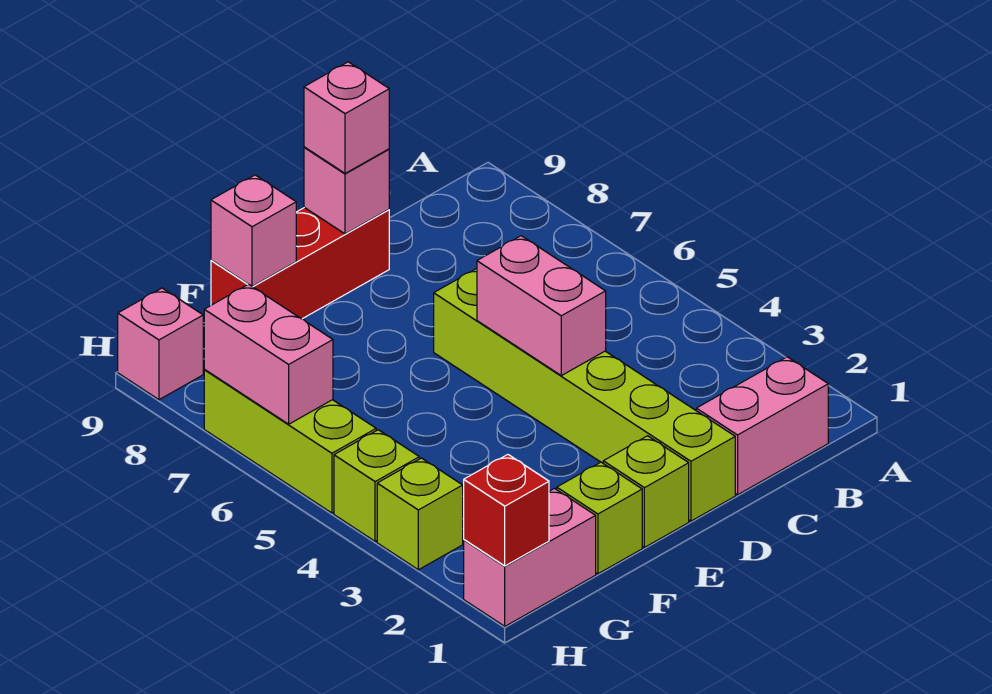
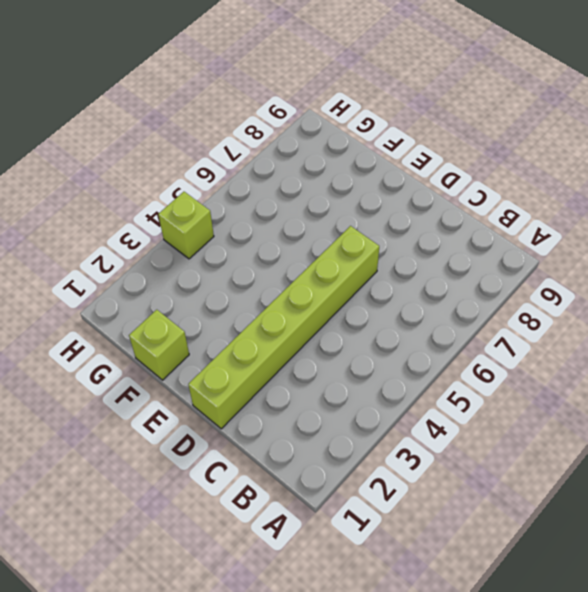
none -> pink 1x2 brick [696,357,828,495]
none -> red 1x3 brick [211,207,389,319]
none -> lime 1x1 brick [603,436,689,547]

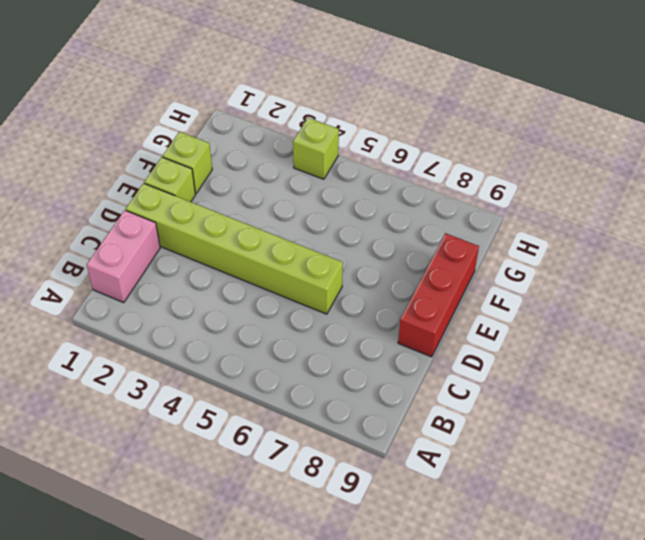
none -> pink 1x2 brick [464,489,596,626]
none -> lime 1x1 brick [377,458,463,570]
none -> lime 1x3 brick [204,370,376,513]

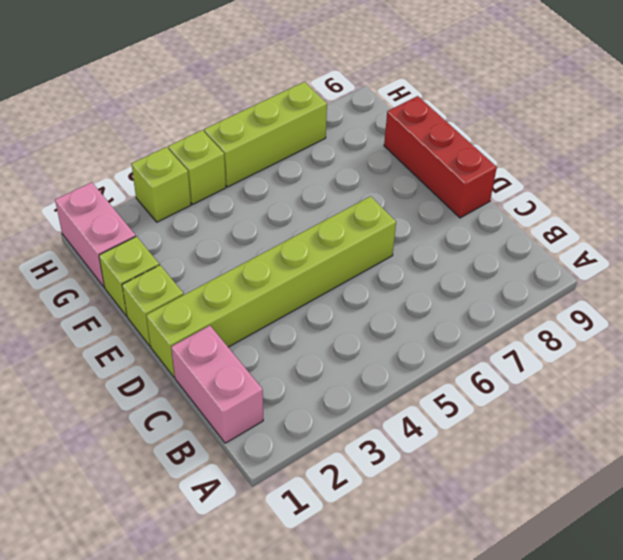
none -> pink 1x1 brick [118,288,203,400]
none -> pink 1x2 brick [477,236,606,376]
none -> pink 1x1 brick [304,147,389,234]

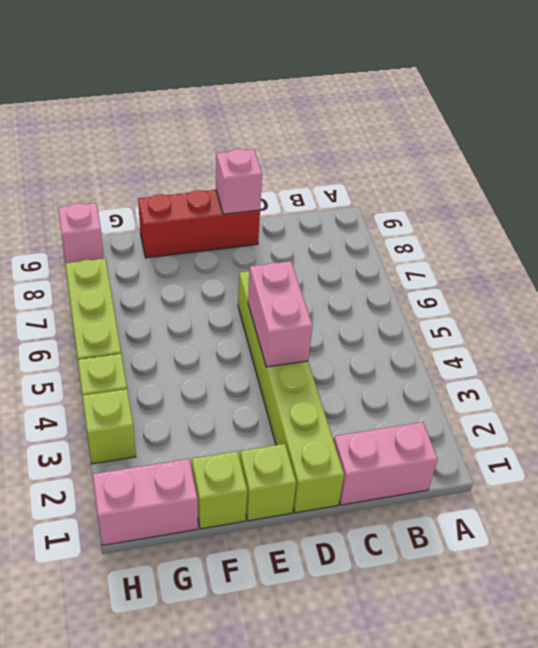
none -> pink 1x1 brick [211,175,296,287]
none -> red 1x1 brick [464,455,549,566]
none -> pink 1x2 brick [204,284,333,424]

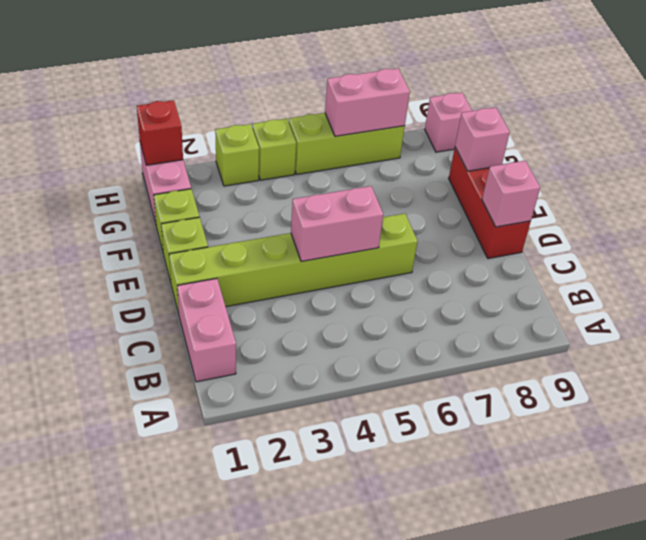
none -> pink 1x1 brick [304,62,389,173]

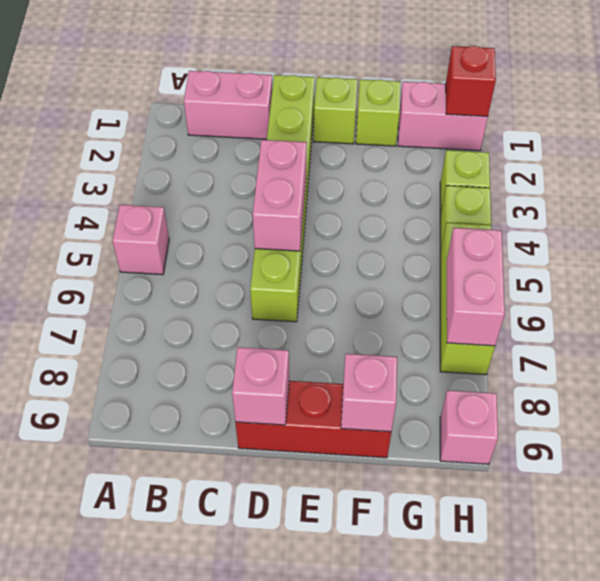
pink 1x1 brick [112,205,169,275] -> pink 1x1 brick moved to [304,62,389,173]

